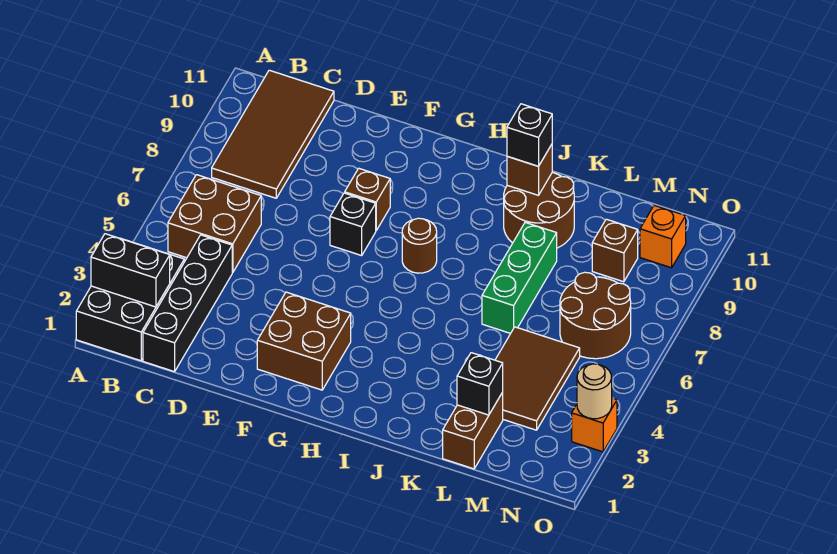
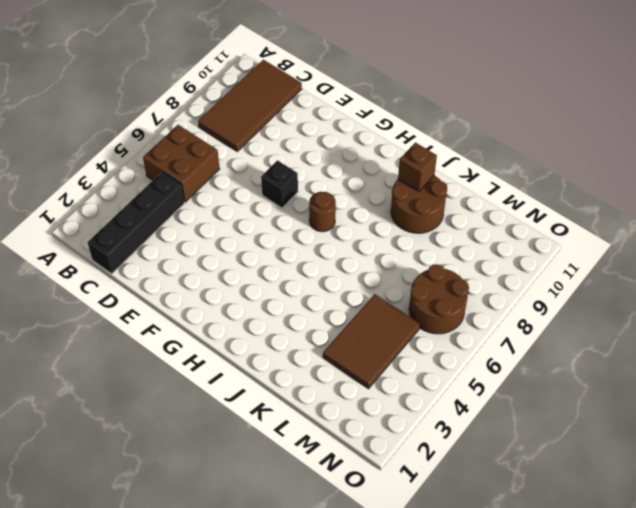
none -> black 2x3 brick [76,238,184,361]
none -> brown 2x2 brick [257,292,351,390]
none -> brown 1x1 brick [345,168,390,230]

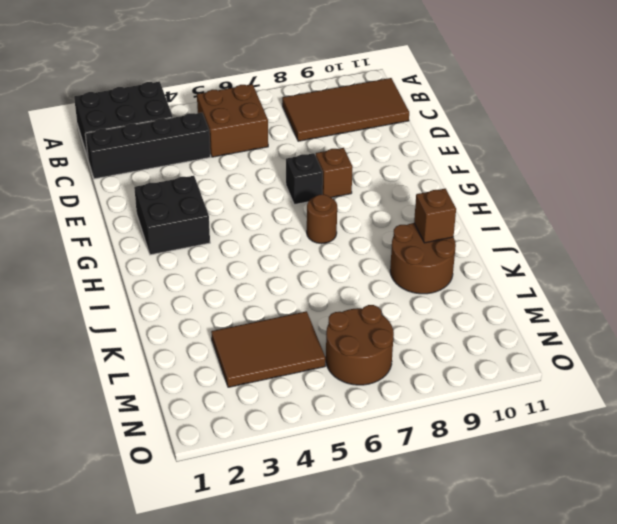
black 2x2 brick [134,176,210,255] -> brown 2x2 brick [257,292,351,390]
none -> green 1x3 brick [482,222,557,333]
none -> brown 1x2 brick [443,392,503,469]
none -> brown 1x1 brick [592,219,638,282]

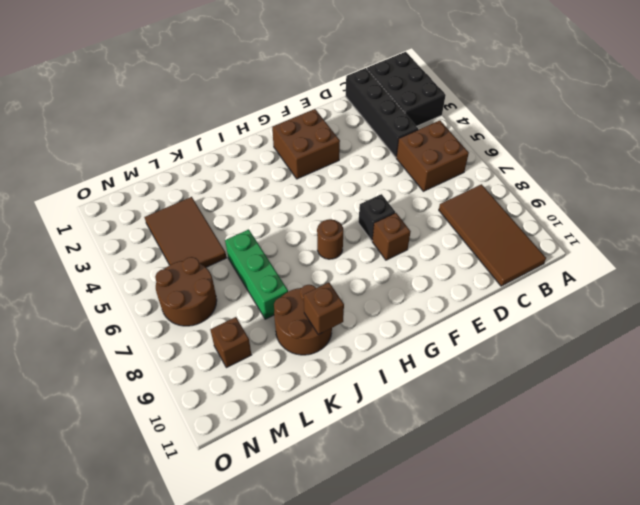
none -> brown 1x2 brick [443,392,503,469]
none -> orange 1x1 brick [640,205,686,268]
none -> orange 1x1 brick [572,398,617,452]

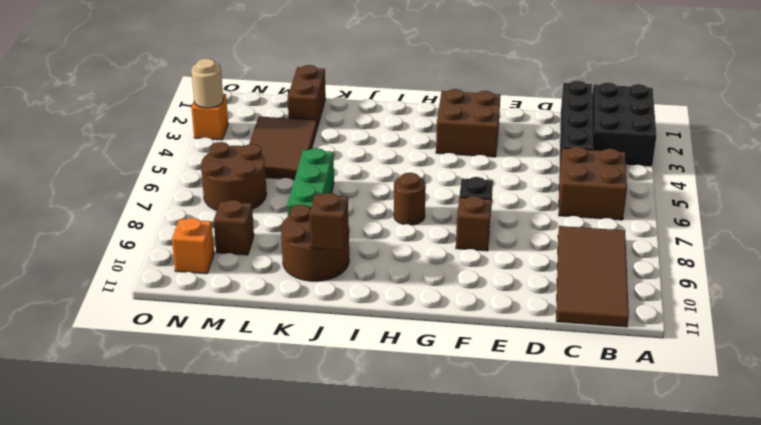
none -> black 1x2 brick [91,234,170,307]
none -> black 1x1 brick [457,353,503,415]
none -> black 1x1 brick [507,104,552,166]

